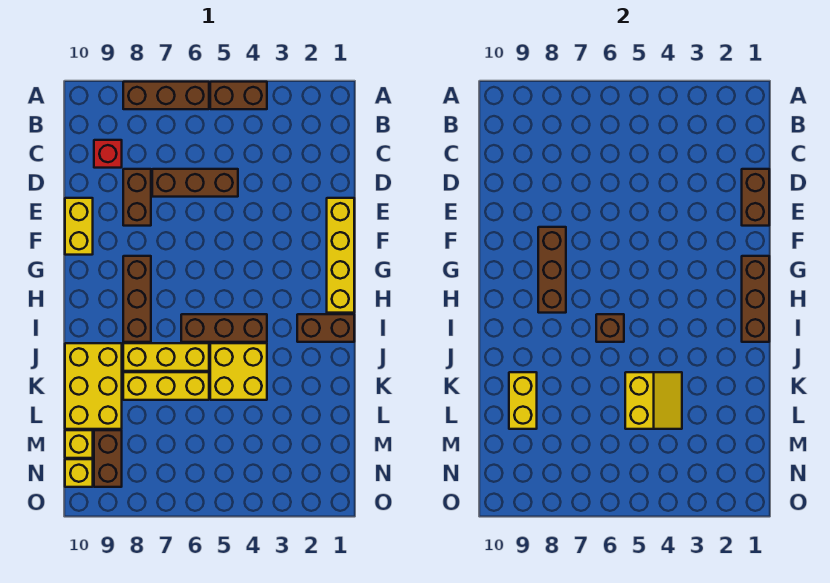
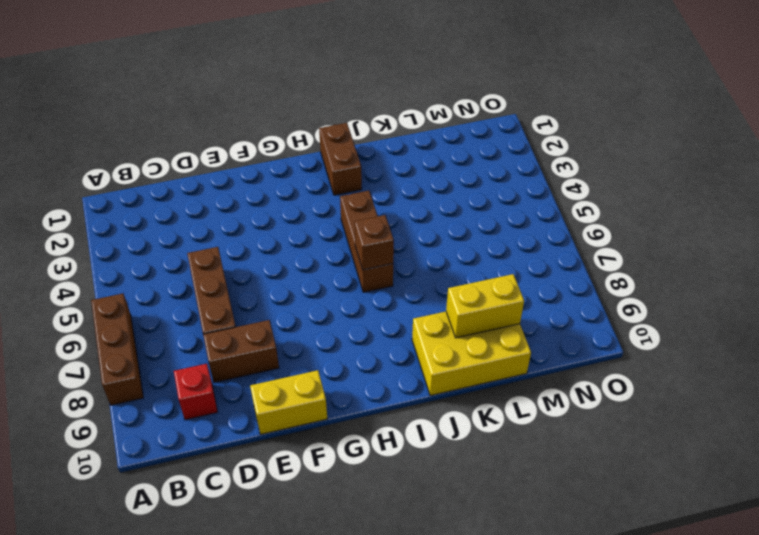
none -> brown 1x2 brick [210,82,267,109]
none -> yellow 1x4 brick [327,198,354,313]
none -> brown 1x3 brick [123,256,151,342]

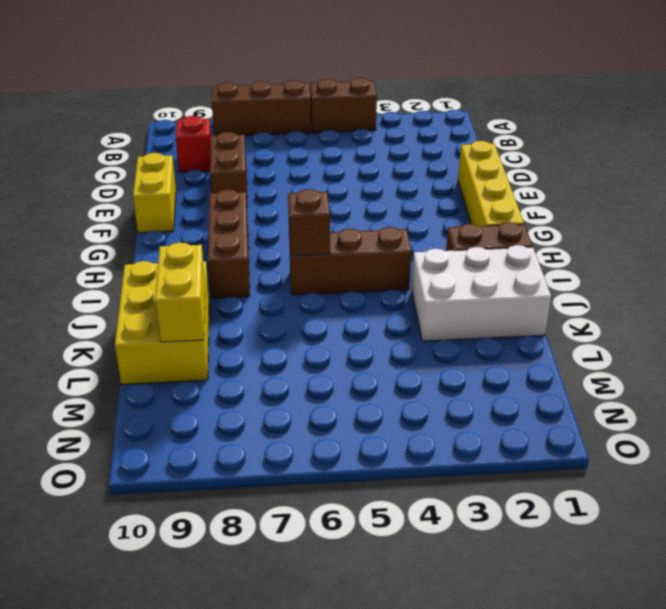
white 2x3 brick [412,245,551,341] -> none
none -> brown 1x3 brick [152,169,238,197]
none -> yellow 2x2 brick [210,343,267,400]
none -> yellow 1x3 brick [123,343,209,371]

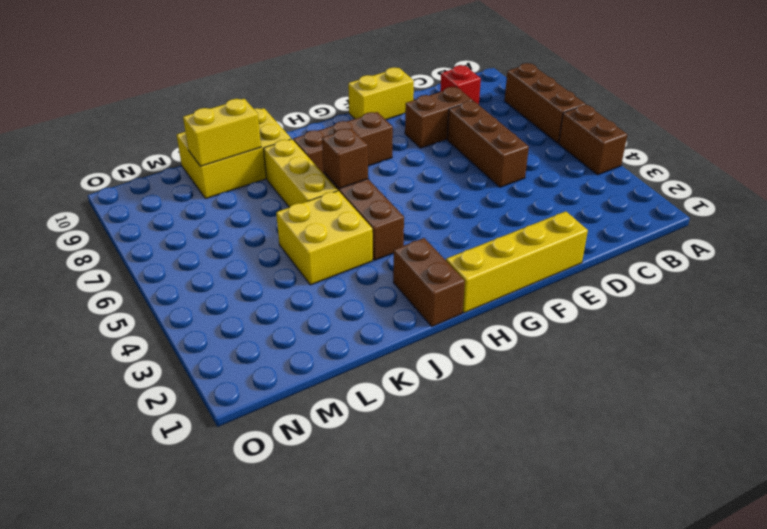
none -> yellow 1x3 brick [123,372,209,400]
none -> brown 1x2 brick [94,430,122,487]
none -> yellow 1x1 brick [65,430,93,458]

